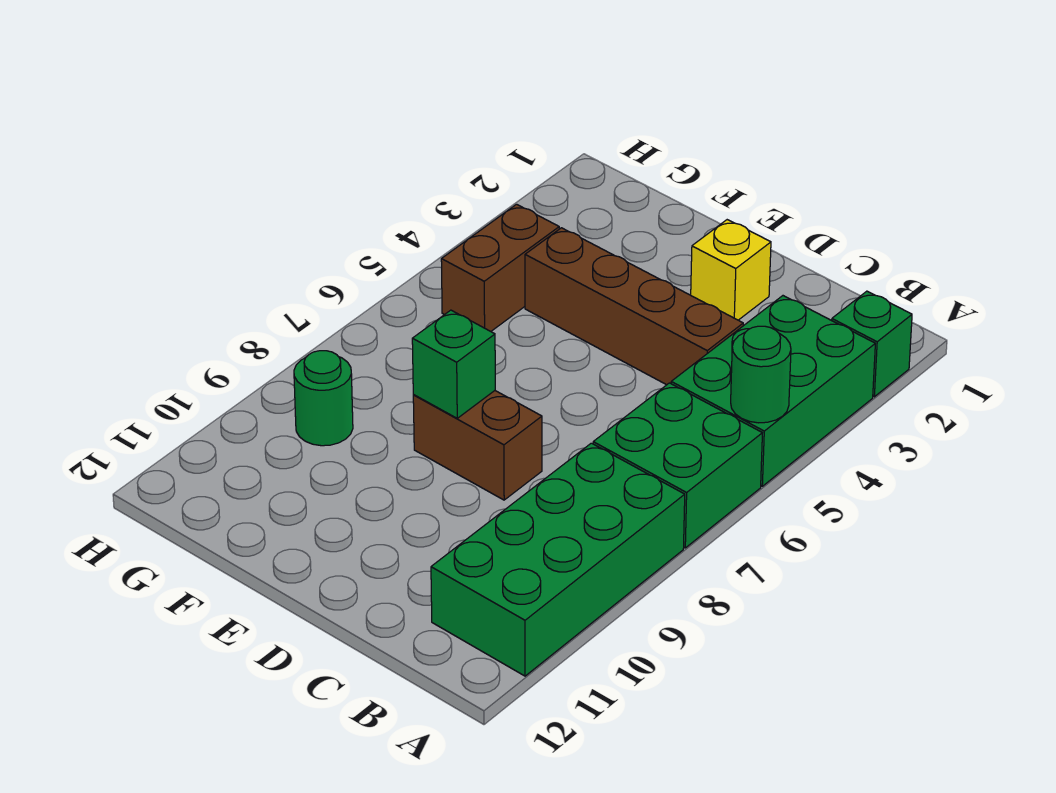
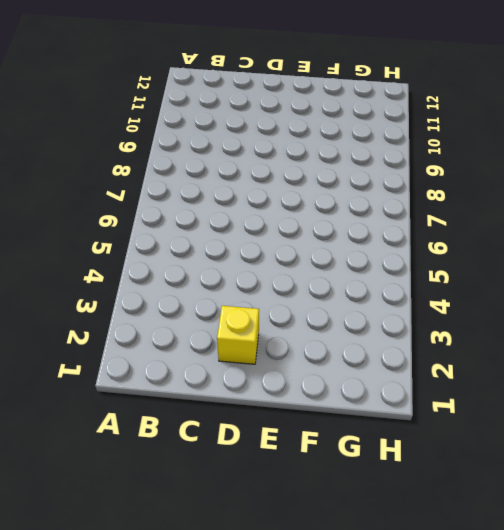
none -> green 1x1 brick [832,291,912,397]
none -> green 2x3 brick [671,296,875,486]

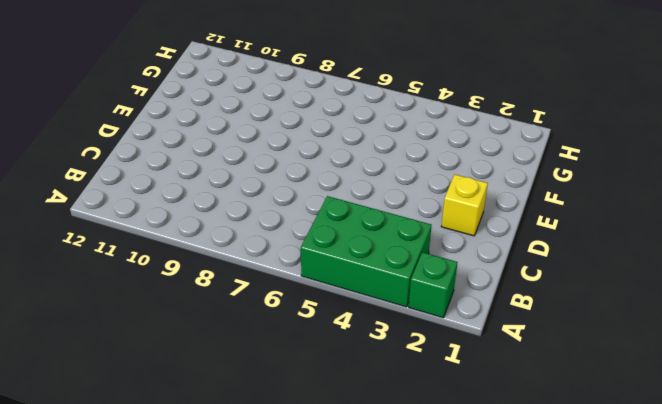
none -> green 2x2 brick [593,383,762,548]
none -> green 2x4 brick [431,443,685,676]

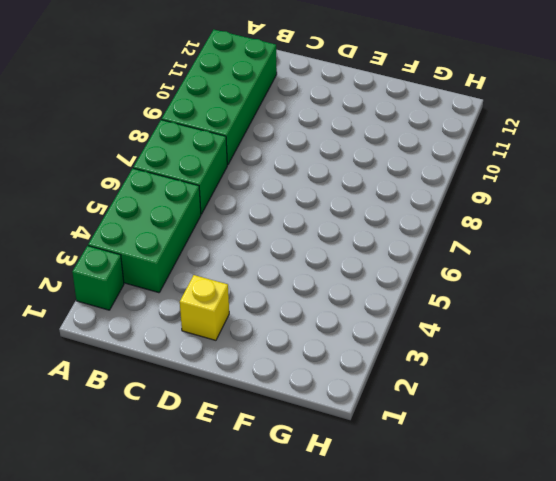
none -> brown 1x4 brick [525,228,743,385]
none -> brown 1x2 brick [413,391,542,500]

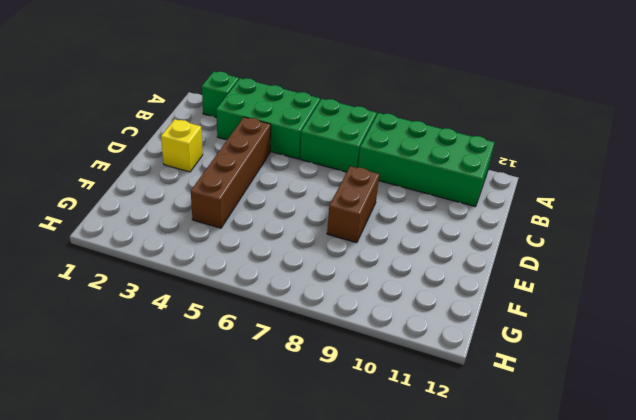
none -> brown 1x2 brick [441,204,559,331]
none -> green 1x1 round brick [294,351,353,446]

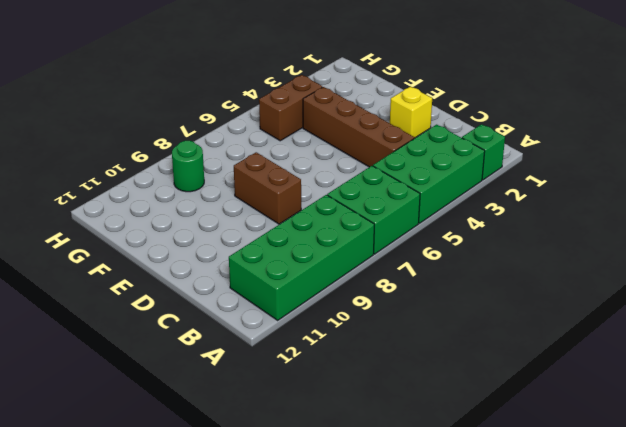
none -> green 1x1 round brick [731,326,791,423]
none -> green 1x1 brick [412,310,495,418]

